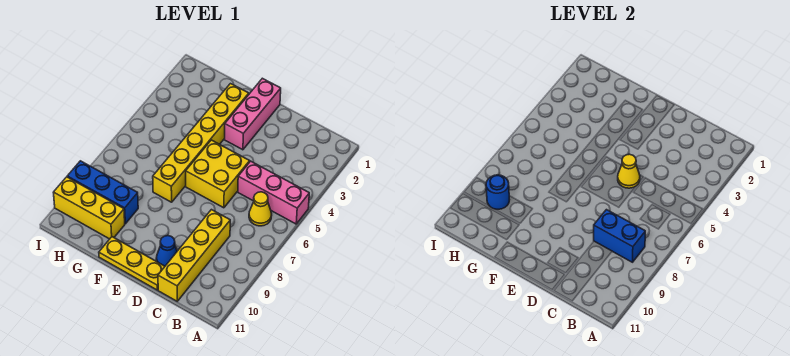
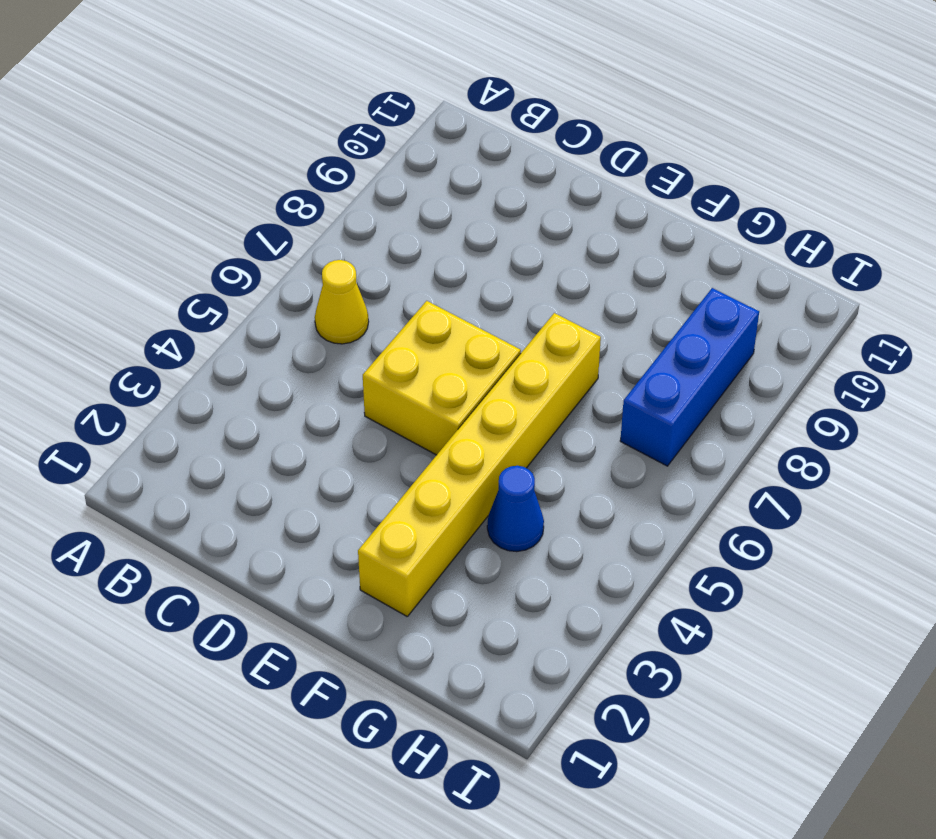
blue 1x1 cone [487,466,544,552] -> blue 1x1 cone moved to [156,236,177,266]
blue 1x3 brick [620,288,759,466] -> blue 1x3 brick turned to [67,161,138,224]
none -> pink 1x3 brick [238,161,309,224]
none -> yellow 1x4 brick [158,210,230,301]
none -> yellow 1x3 plate [99,237,165,290]

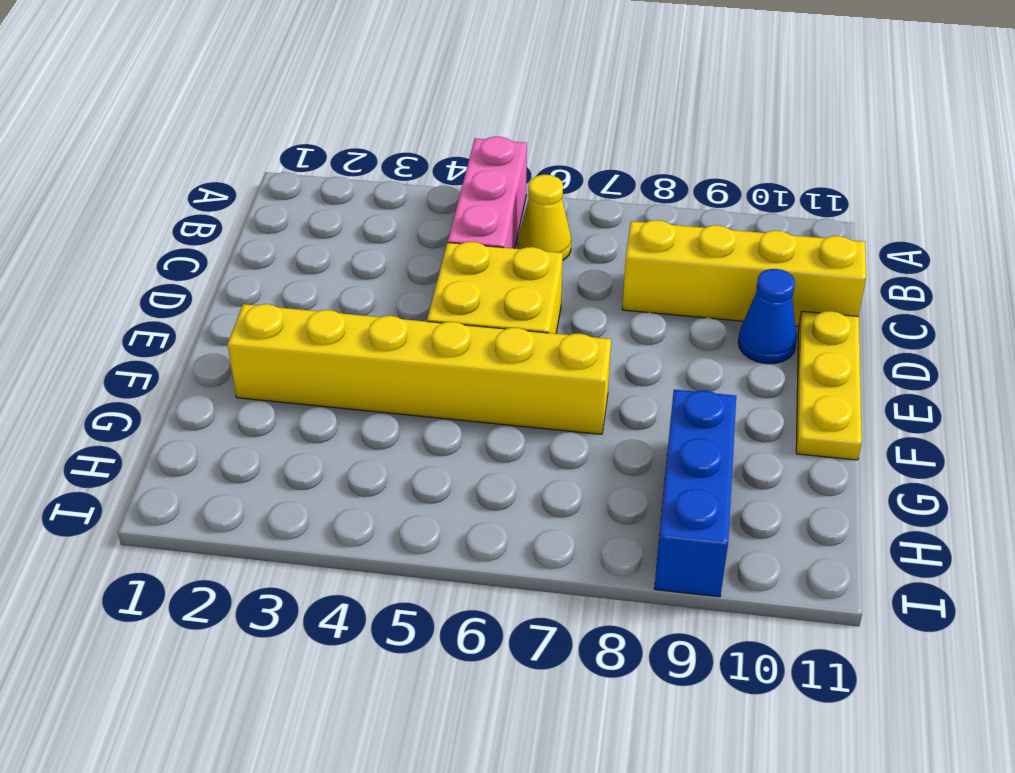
none -> pink 1x3 brick [225,78,281,150]
none -> yellow 1x3 brick [53,177,125,239]
none -> blue 1x2 brick [594,210,645,262]

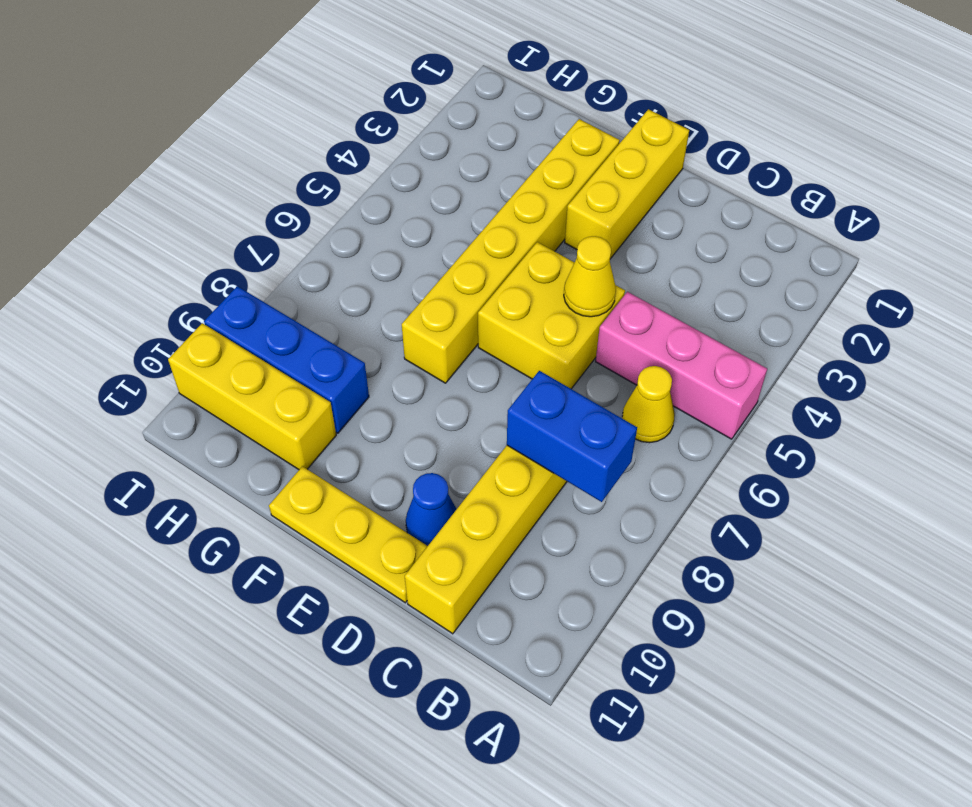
yellow 1x3 brick [565,109,689,259] -> pink 1x3 brick [225,78,281,150]
none -> blue 1x1 round brick [486,175,509,209]

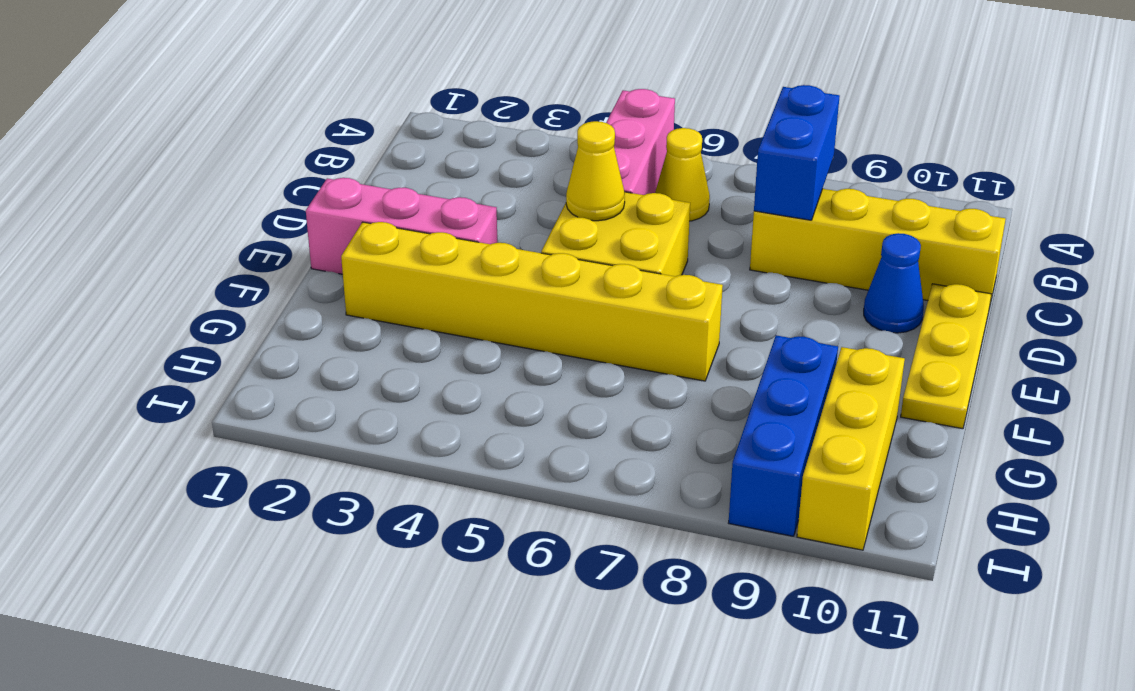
none -> blue 1x1 round brick [486,175,509,209]

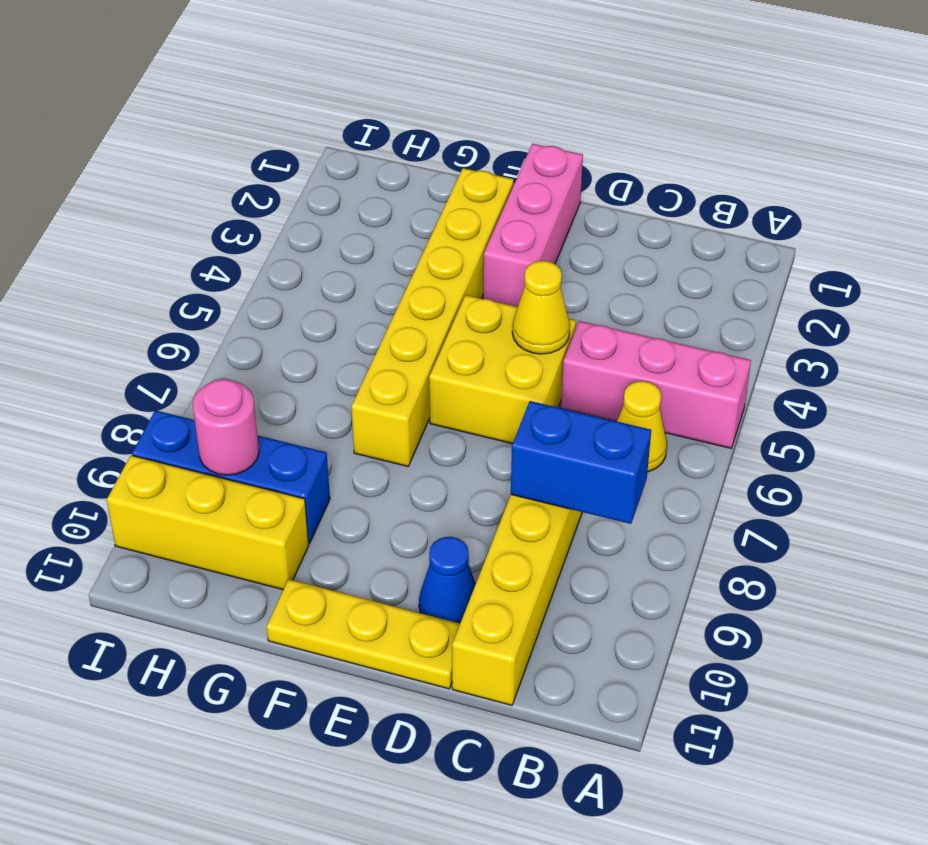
pink 1x1 round brick [193,379,259,475] -> blue 1x1 round brick [486,175,509,209]

